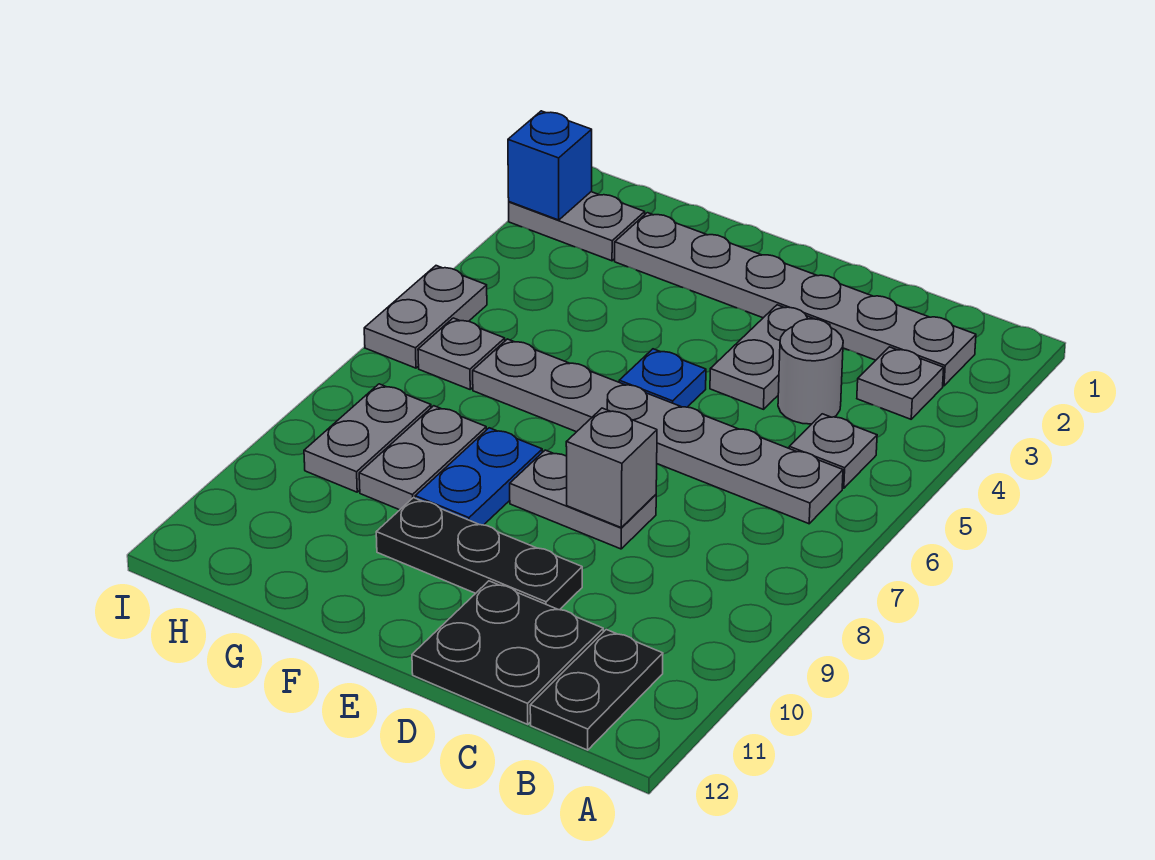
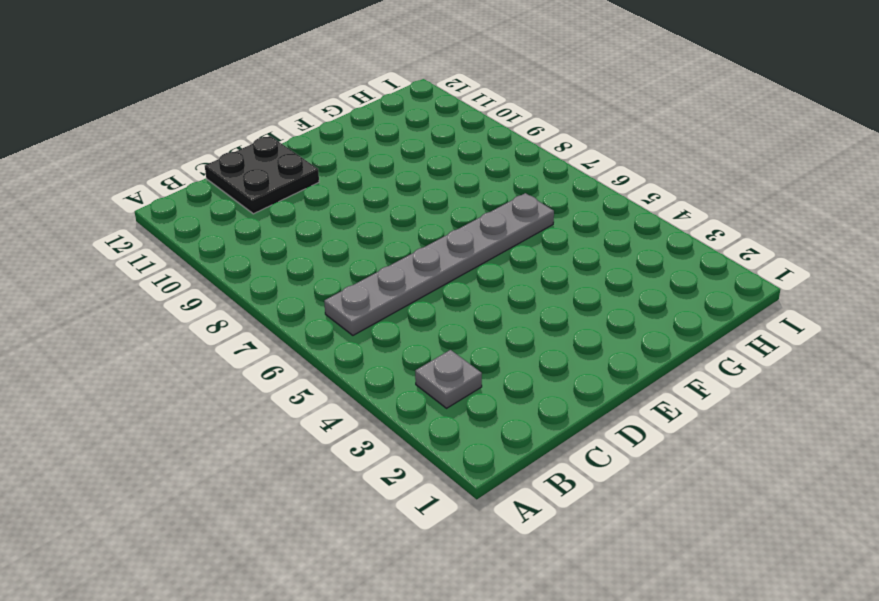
none -> grey 1x6 plate [615,213,976,386]
none -> grey 1x1 plate [789,414,877,488]
none -> black 1x2 plate [530,630,663,750]

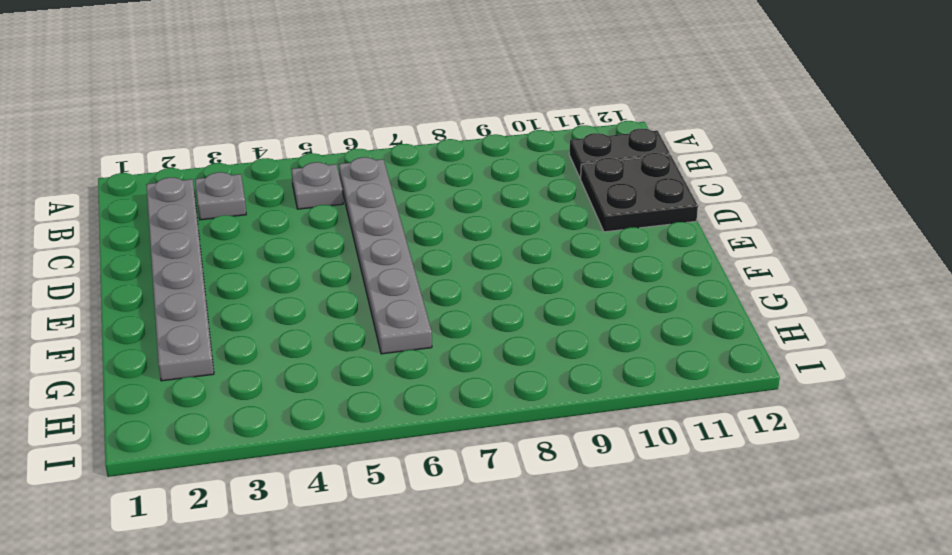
none -> grey 1x1 round brick [778,319,843,424]
none -> grey 1x2 plate [710,305,830,409]
none -> grey 1x2 plate [510,450,656,549]

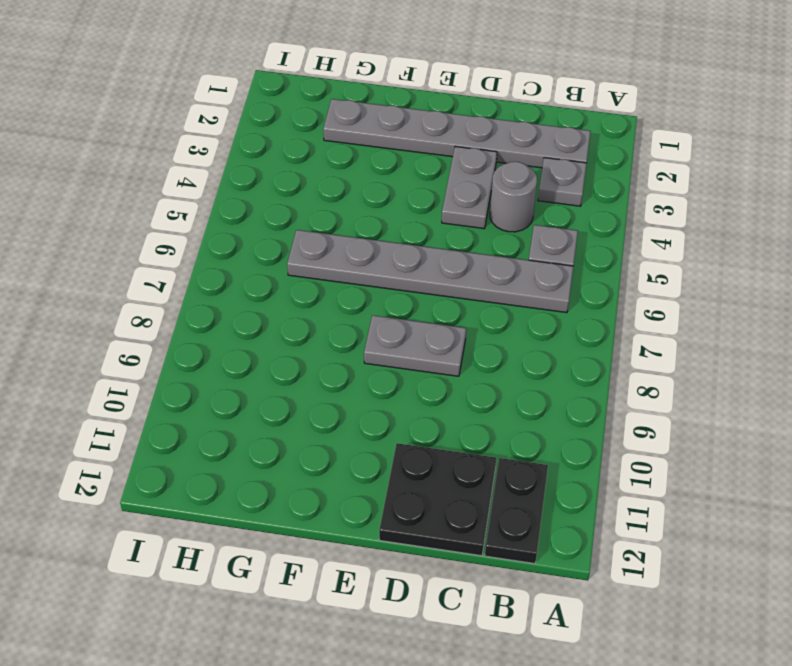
none -> black 1x3 plate [376,498,582,610]
none -> blue 1x1 plate [619,349,706,407]
none -> blue 1x2 plate [415,428,542,525]

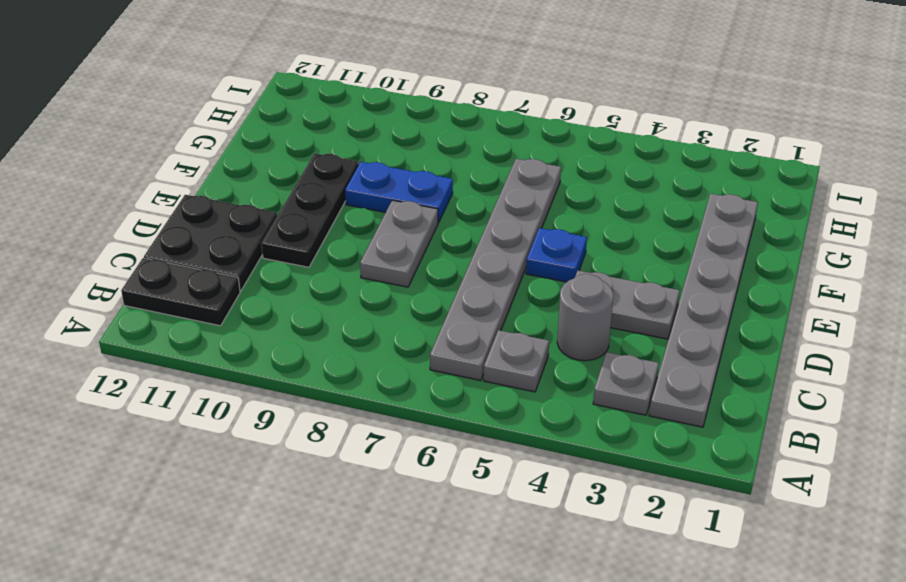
none -> grey 1x2 plate [359,406,486,510]
none -> grey 1x2 plate [509,192,645,261]
none -> grey 1x1 plate [418,318,505,389]

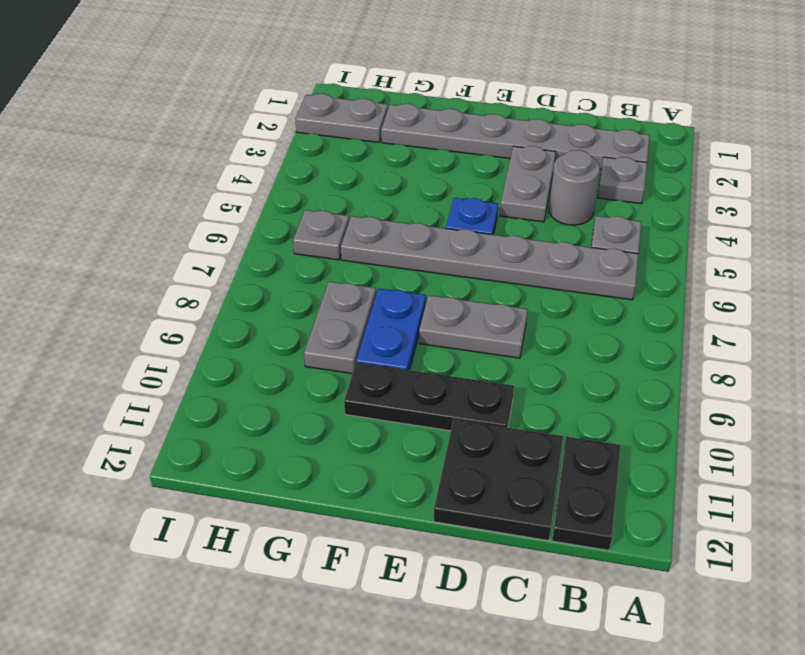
none -> grey 1x2 plate [304,384,431,492]
none -> grey 1x2 plate [364,266,487,368]
none -> grey 1x1 brick [566,408,657,527]

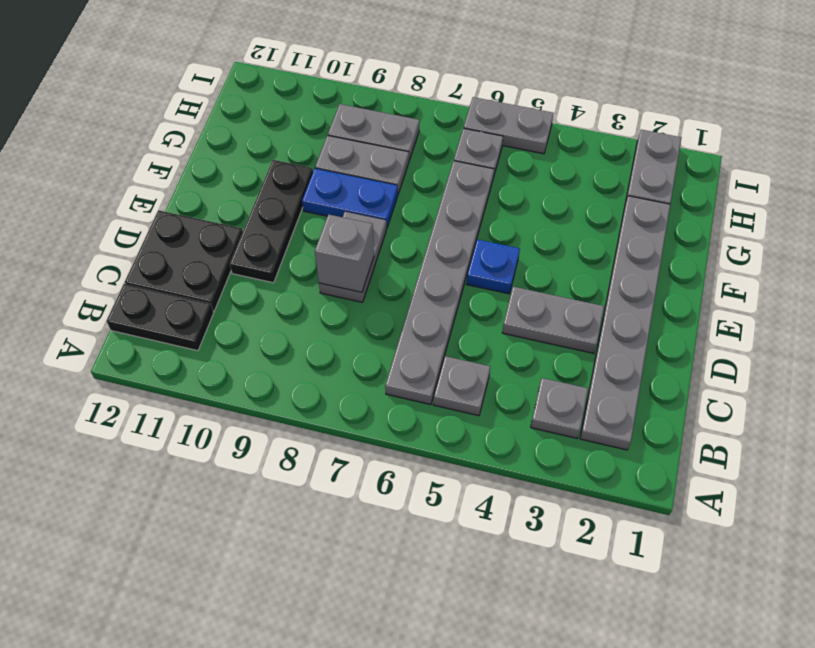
none -> grey 1x1 round brick [778,319,843,424]
none -> blue 1x1 brick [508,111,592,220]

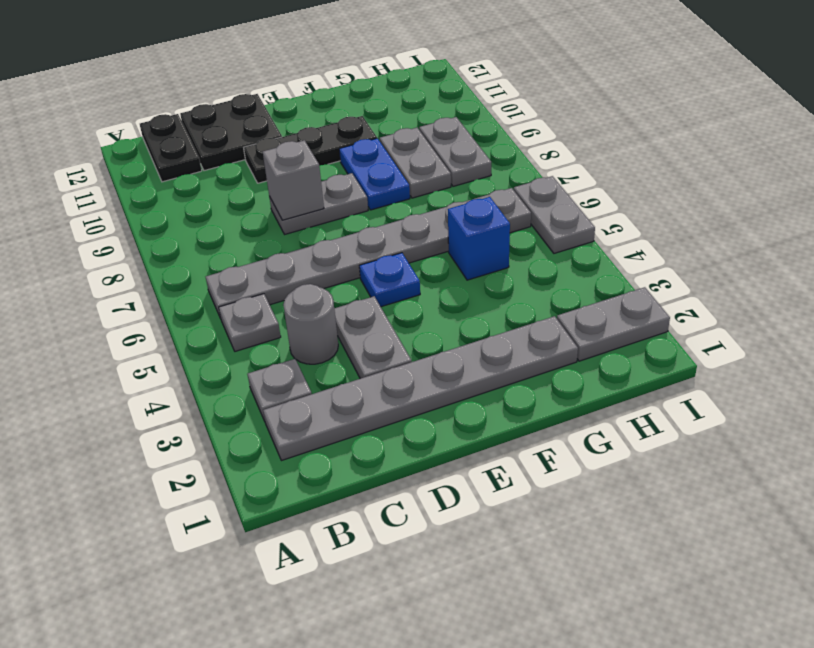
blue 1x1 brick [448,197,510,280] -> blue 1x1 brick moved to [508,111,592,220]

